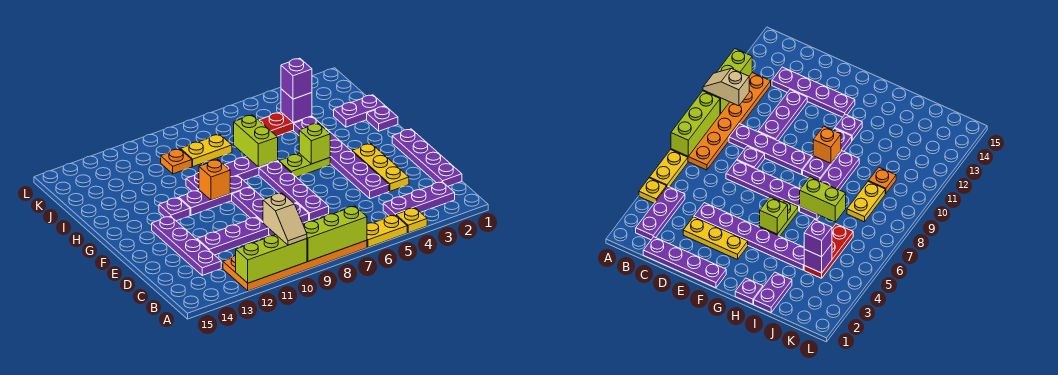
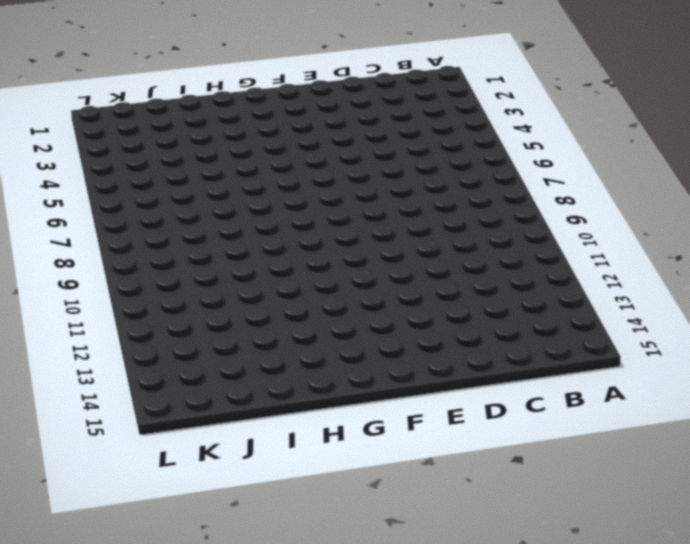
none -> yellow 1x1 plate [396,208,427,233]
none -> yellow 1x2 plate [367,215,407,247]
none -> orange 2x6 plate [223,240,367,291]

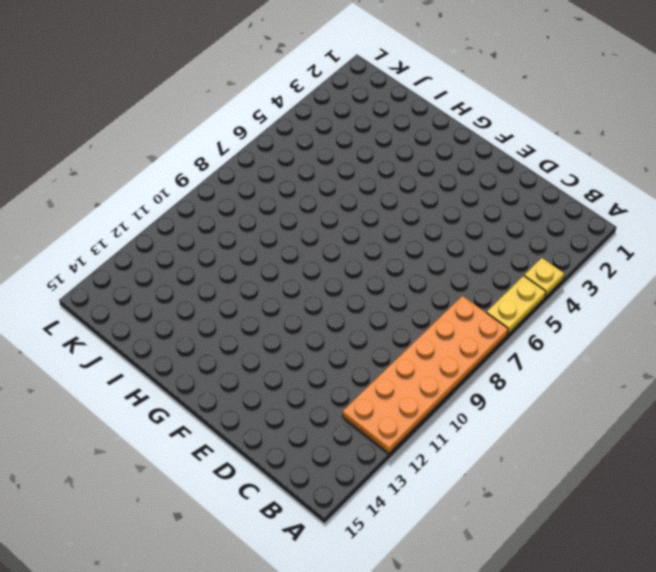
none -> purple 1x3 plate [383,182,455,216]
none -> purple 1x4 plate [392,129,462,186]
none -> purple 1x4 plate [232,187,276,236]

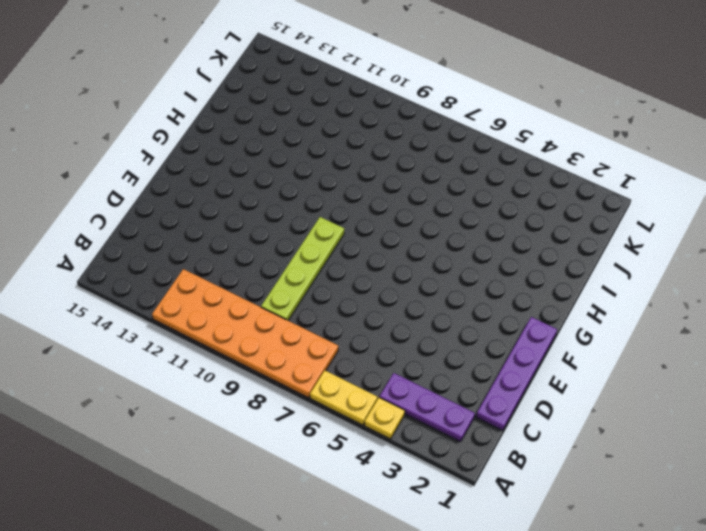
lime 1x4 plate [261,217,344,320] -> purple 1x4 plate [232,187,276,236]
none -> purple 1x4 plate [152,216,221,275]
none -> yellow 1x3 plate [352,144,409,191]
none -> purple 1x6 plate [294,117,389,199]

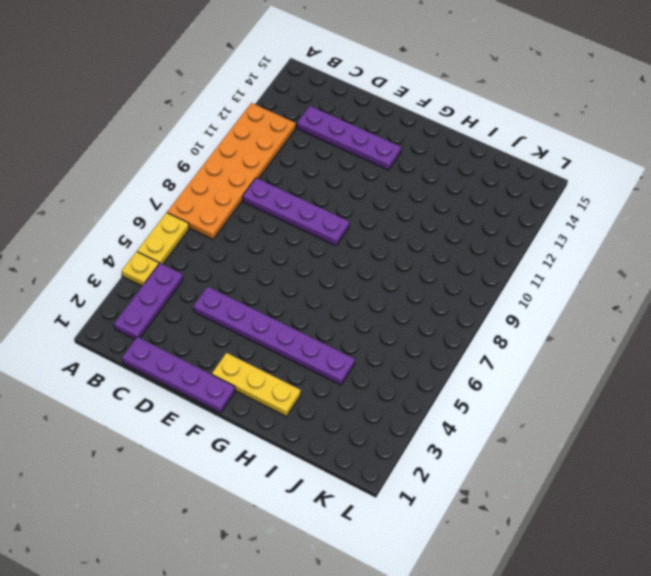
yellow 1x3 plate [212,353,301,417] -> yellow 1x3 plate moved to [352,144,409,191]
none -> purple 1x4 plate [259,161,329,220]
none -> purple 1x1 plate [294,203,309,223]
none -> purple 1x3 plate [197,217,269,255]

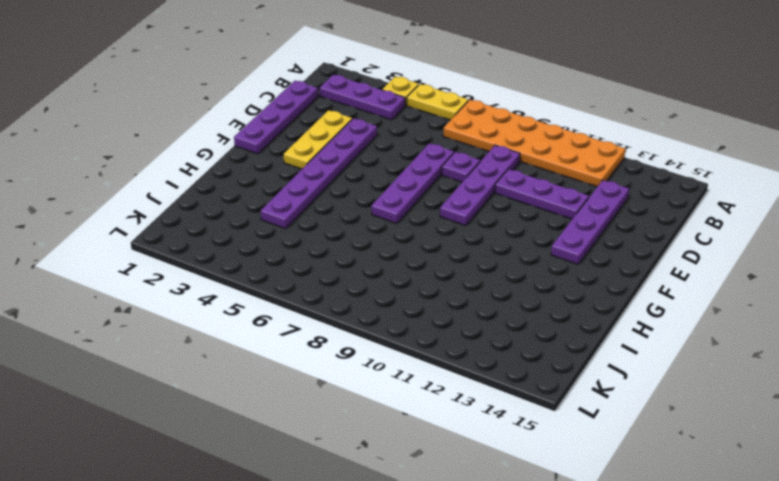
none -> lime 1x2 plate [279,154,330,177]
none -> purple 1x3 plate [179,176,250,215]
none -> purple 1x1 plate [159,198,190,221]

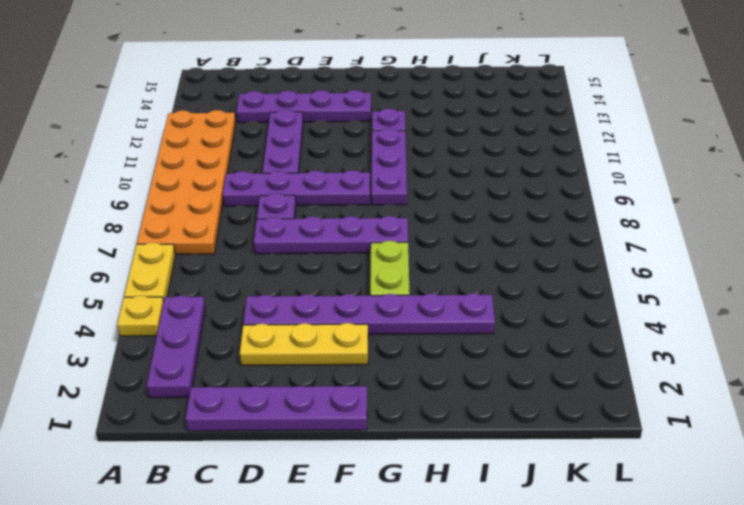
none -> purple 1x1 plate [367,106,398,131]
none -> purple 1x4 plate [186,157,277,191]
none -> purple 1x2 plate [334,95,385,127]

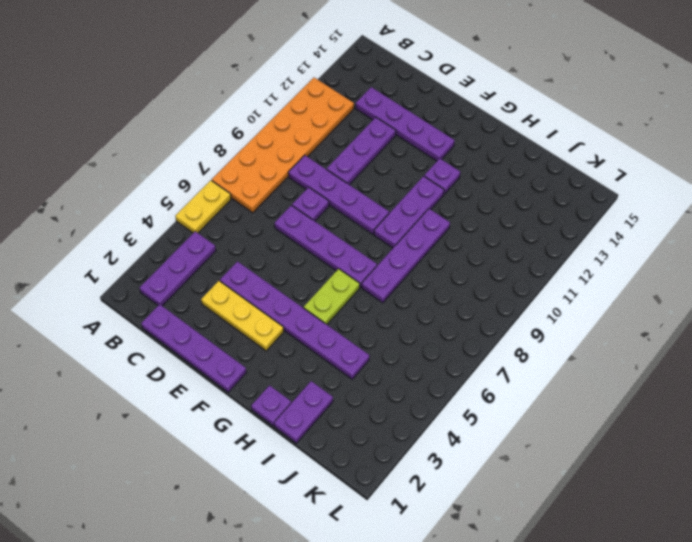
none -> yellow 1x1 plate [396,208,427,233]
none -> red 1x3 plate [259,112,312,136]
none -> yellow 1x2 plate [181,134,232,167]

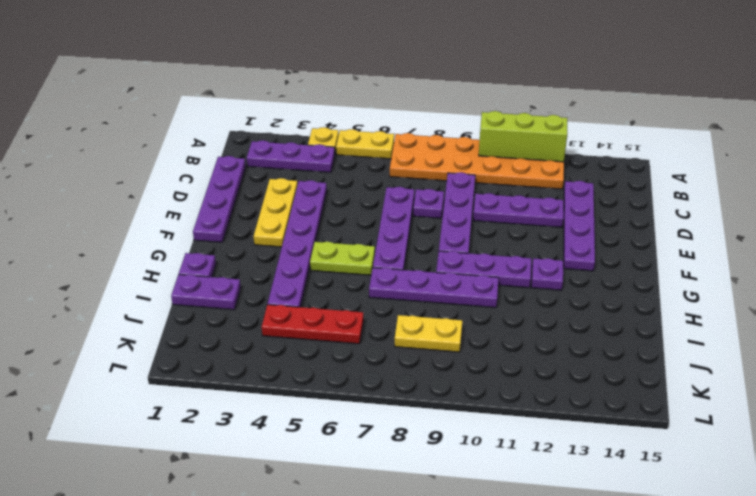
none -> orange 1x1 plate [161,149,192,174]
none -> lime 1x3 brick [303,206,367,261]
none -> lime 1x1 brick [299,123,330,164]

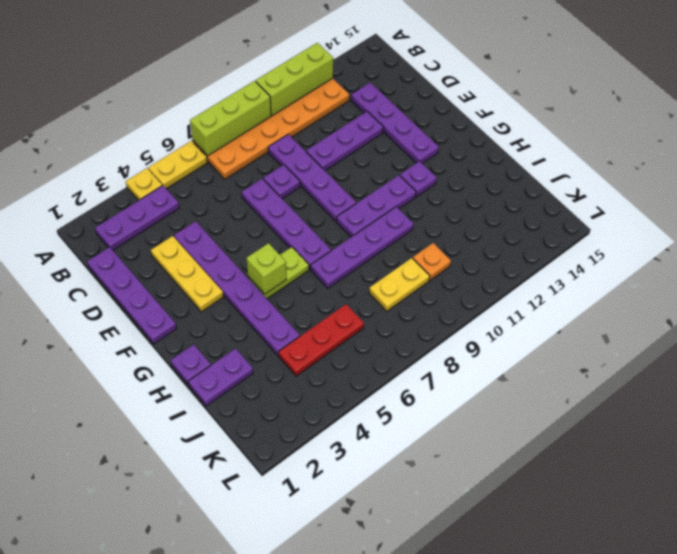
none -> orange 1x1 brick [199,160,230,200]
none -> lime 1x2 brick [234,115,278,167]
none -> purple 1x1 brick [281,89,312,123]

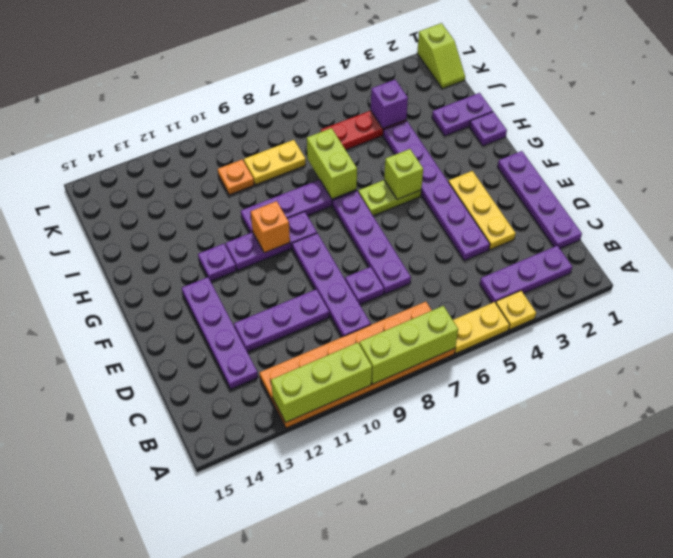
lime 1x2 slope [417,23,465,89] -> none
none -> tan 1x2 slope [263,193,307,245]
none -> purple 1x1 brick [281,58,312,99]

